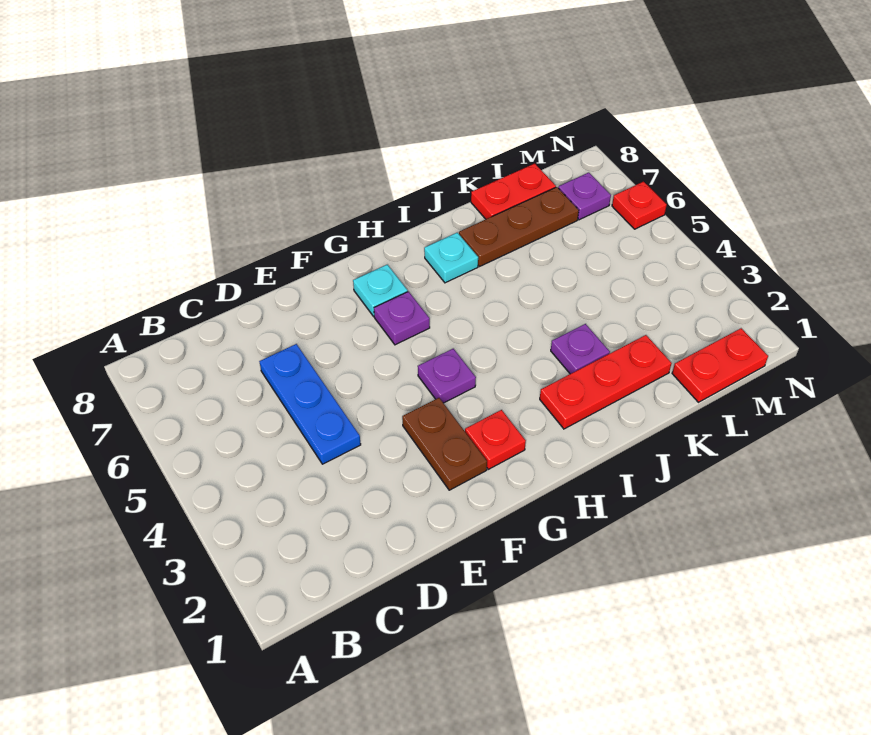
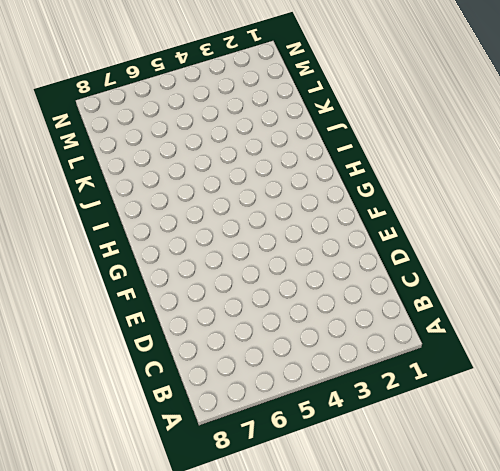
none -> blue 1x3 plate [259,344,361,464]
none -> brown 1x2 plate [402,398,487,490]
none -> red 1x1 plate [465,410,526,469]

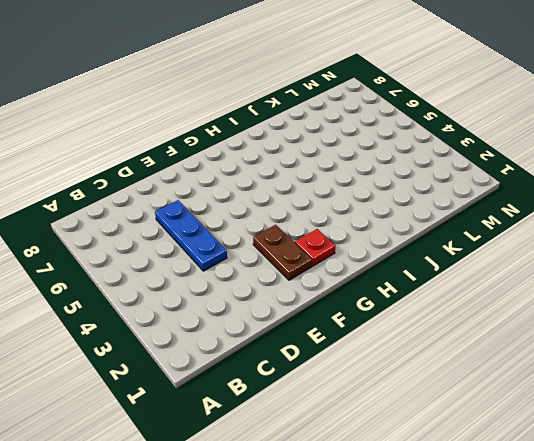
none -> purple 1x1 plate [418,349,476,403]
none -> purple 1x1 plate [374,292,430,345]
none -> cyan 1x1 plate [353,265,408,316]

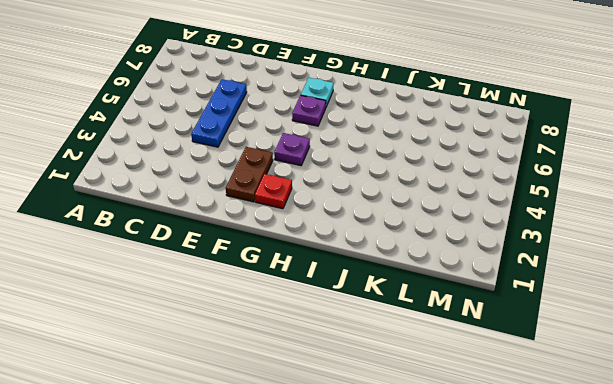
none -> red 1x3 plate [540,335,672,429]
none -> cyan 1x1 plate [424,233,478,283]
none -> purple 1x1 plate [551,324,610,374]

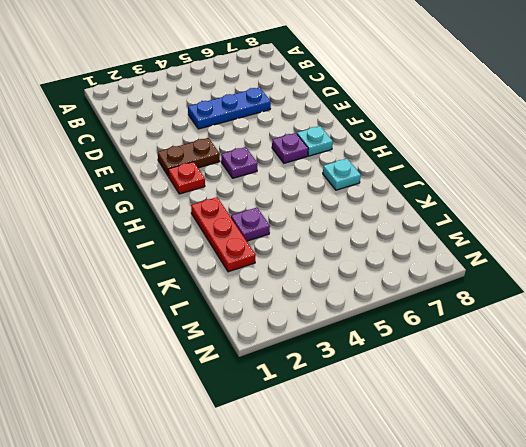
none -> brown 1x3 plate [459,187,579,266]
none -> red 1x2 plate [471,164,556,219]
none -> red 1x2 plate [672,328,768,402]

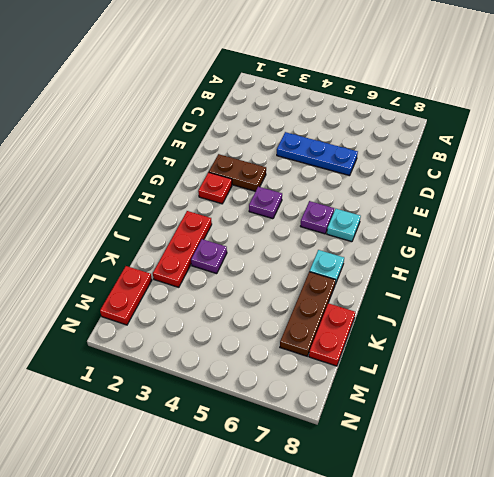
none -> purple 1x1 plate [558,173,611,220]
none -> red 1x1 plate [612,182,667,229]

